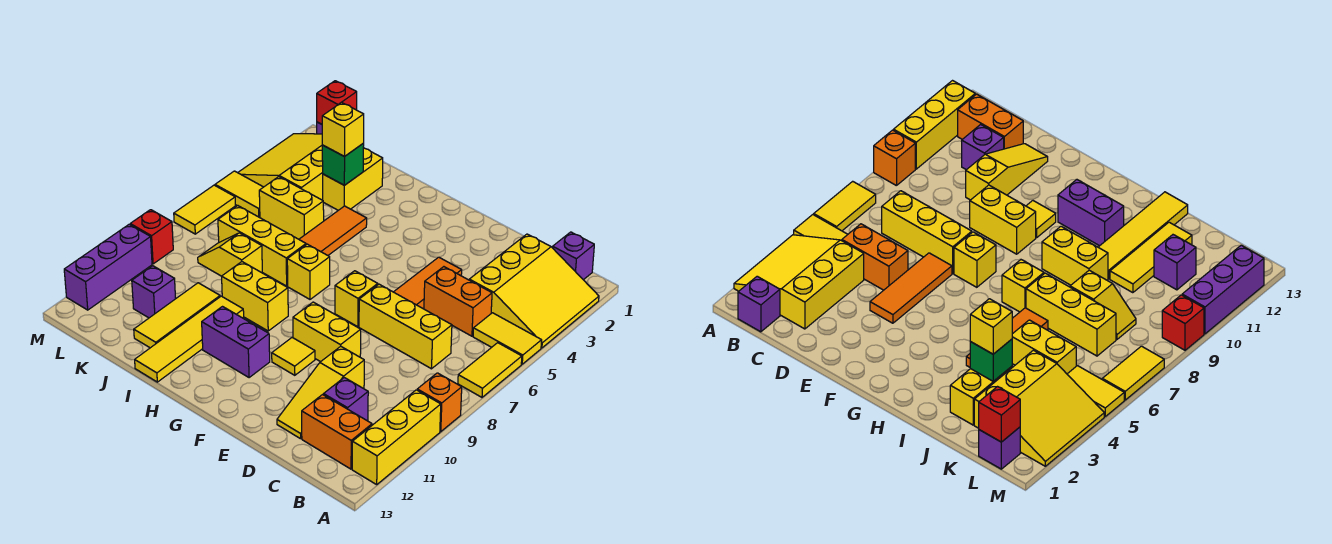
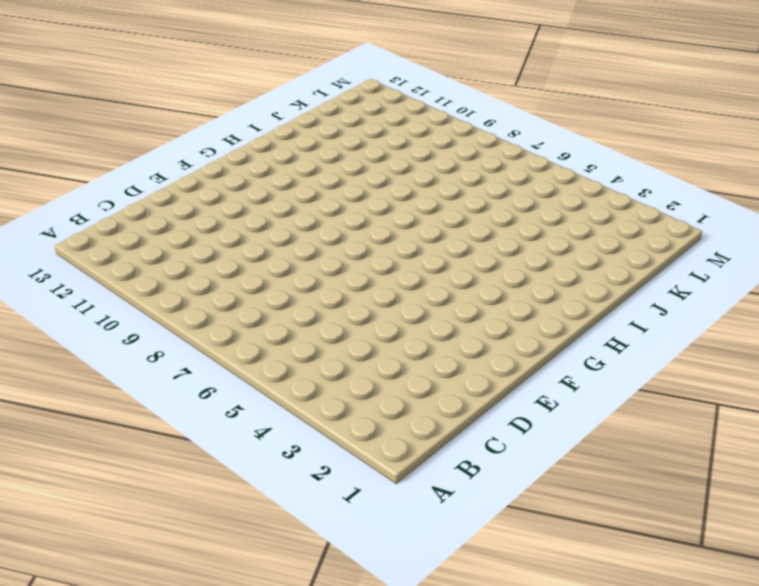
none -> yellow 3x3 slope [469,234,599,348]
none -> yellow 1x2 tile [473,313,542,364]
none -> yellow 1x2 tile [458,343,522,397]
none -> orange 1x1 brick [417,373,462,432]

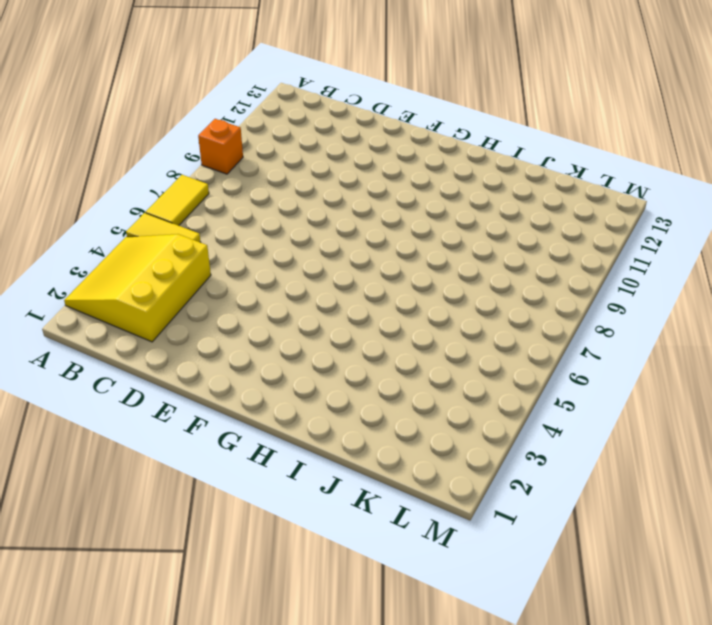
none -> yellow 1x3 brick [352,390,441,485]
none -> purple 1x1 brick [553,232,594,280]
none -> orange 1x2 brick [302,395,372,469]
none -> orange 1x2 brick [424,267,492,336]

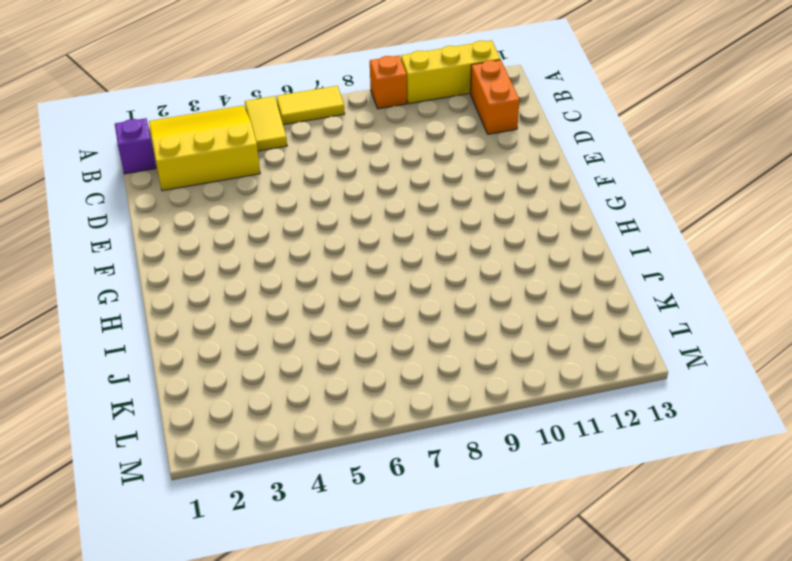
none -> orange 1x2 brick [424,267,492,336]
none -> yellow 1x3 brick [359,284,452,369]
none -> purple 1x1 brick [324,378,368,420]
none -> yellow 1x3 slope [277,346,364,439]

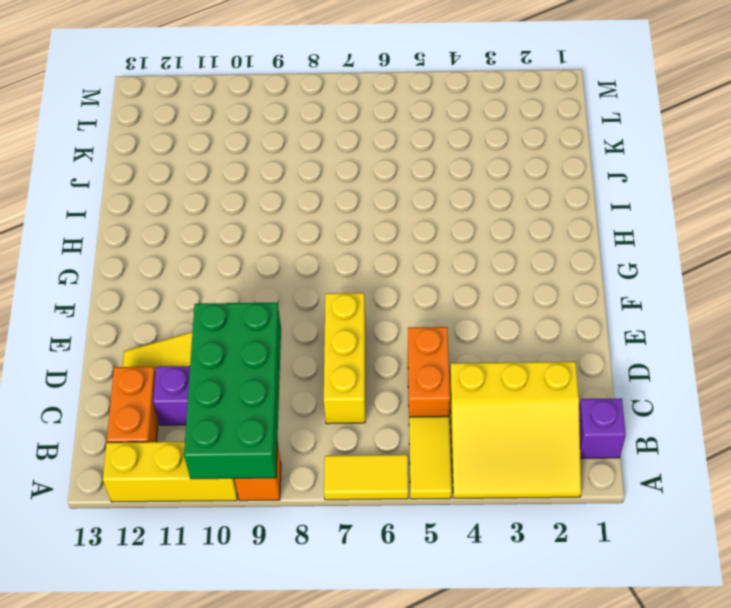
green 2x4 brick [184,303,281,479] -> none
none -> orange 1x3 tile [394,257,462,308]
none -> yellow 1x2 brick [293,302,361,362]
none -> yellow 1x1 brick [335,271,378,327]
none -> yellow 1x1 tile [272,338,315,375]

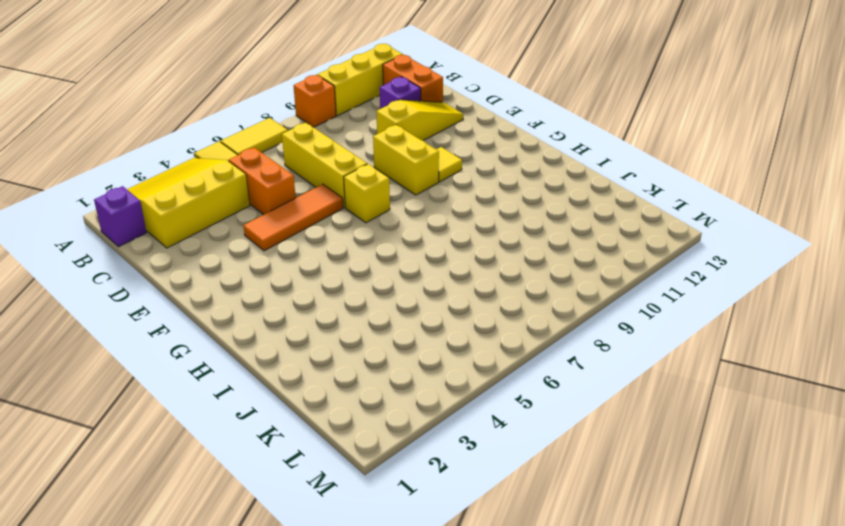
none -> purple 1x2 brick [202,307,270,378]
none -> yellow 1x1 brick [287,244,330,299]
none -> yellow 1x2 brick [222,262,288,331]
none -> orange 1x3 tile [299,206,367,255]

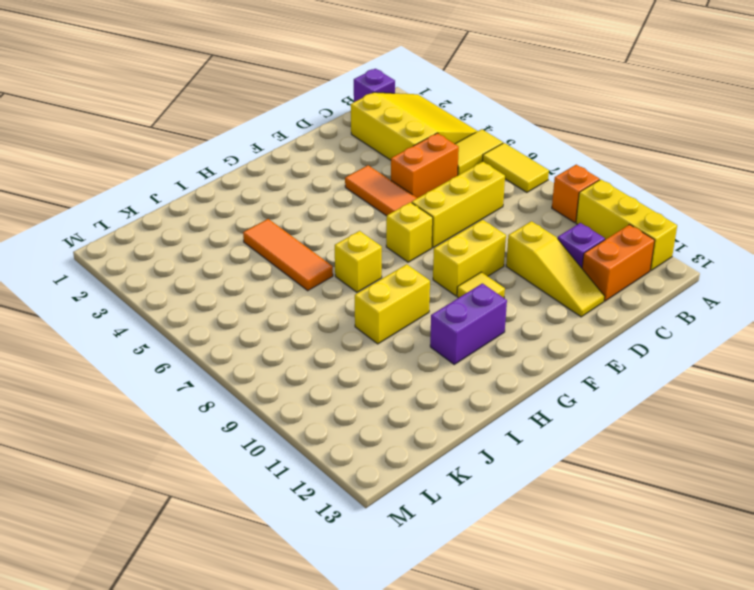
none -> yellow 1x3 brick [218,206,306,286]
none -> yellow 1x4 tile [135,296,244,382]
none -> yellow 1x2 brick [323,148,383,210]
none -> yellow 1x2 brick [259,177,324,239]

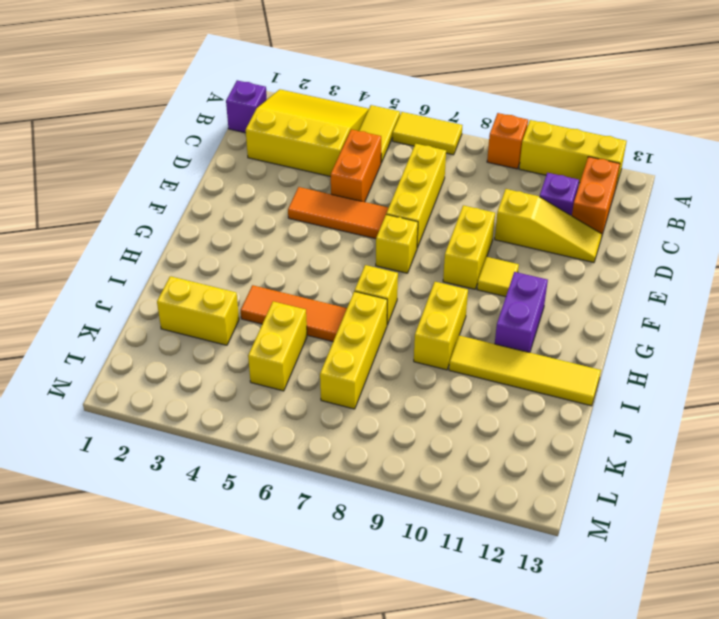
none -> yellow 1x2 slope [198,233,262,276]
none -> yellow 1x3 tile [134,283,220,348]
none -> yellow 3x3 slope [238,134,323,200]
none -> purple 1x1 brick [132,266,176,318]

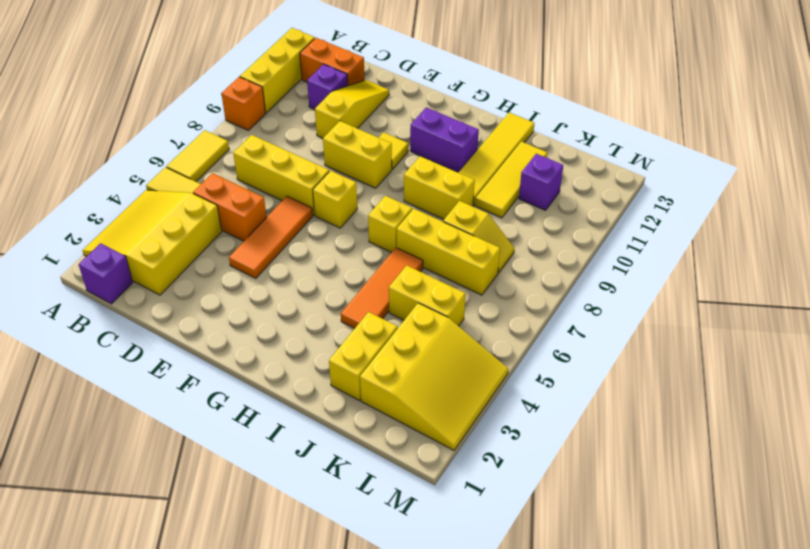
none -> purple 1x1 brick [979,427,1020,469]
none -> yellow 1x2 tile [215,171,263,217]
none -> yellow 1x2 tile [174,185,235,234]
none -> red 1x1 brick [130,210,173,264]

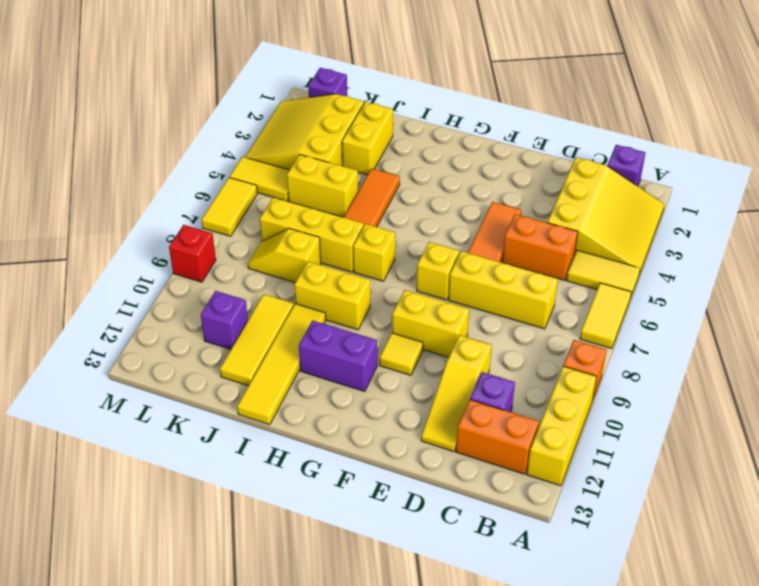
none -> purple 1x3 brick [64,224,152,310]
none -> green 1x1 brick [322,144,364,185]
none -> red 1x1 brick [317,81,357,124]
none -> yellow 1x1 brick [322,102,364,157]

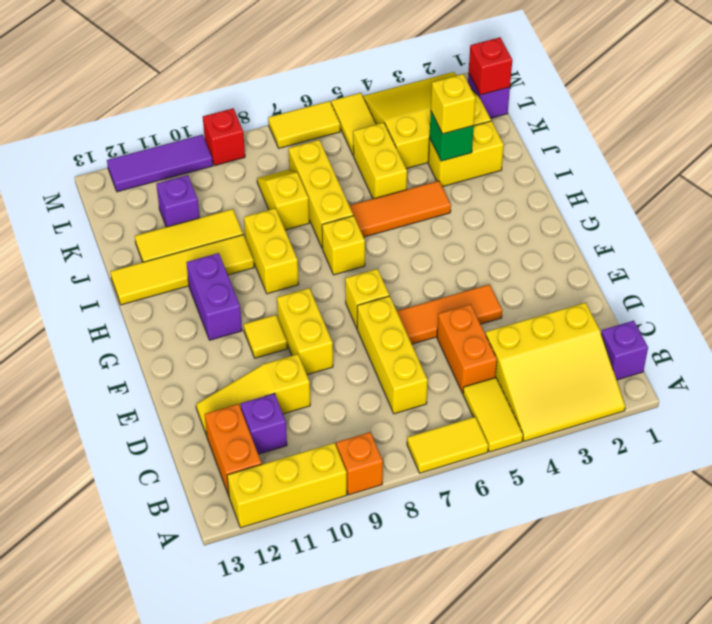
purple 1x3 tile [107,135,213,192] -> purple 1x3 brick [64,224,152,310]

